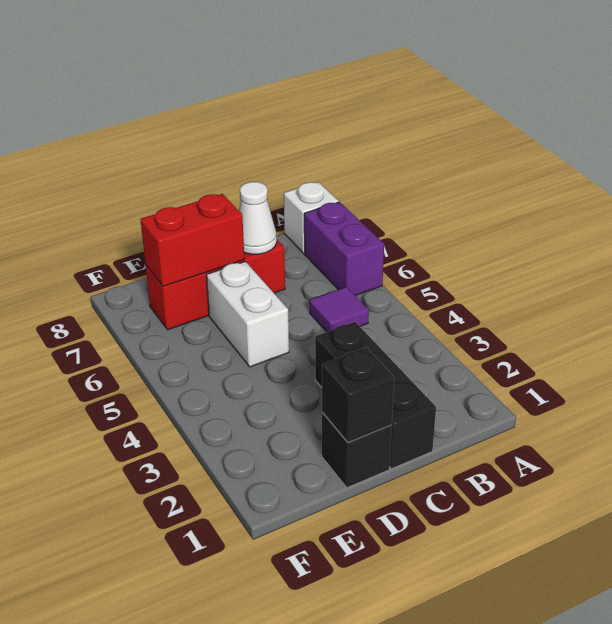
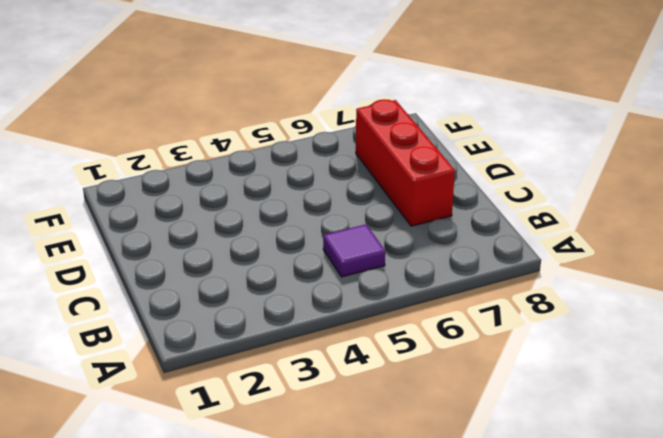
none -> purple 1x2 brick [304,202,384,296]
none -> white 1x1 brick [284,182,339,253]

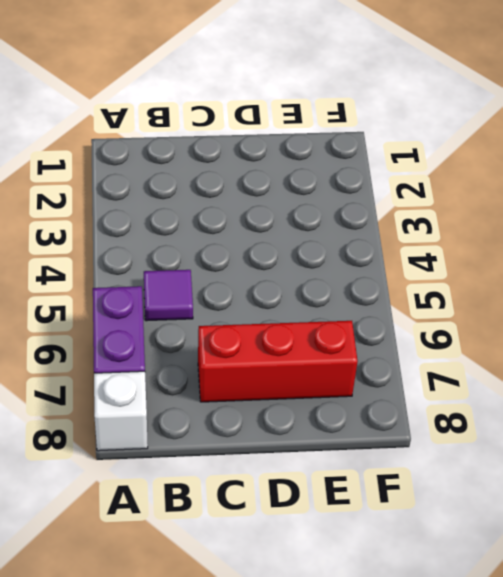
none -> black 1x3 brick [315,322,436,469]
none -> black 1x1 brick [322,412,392,488]

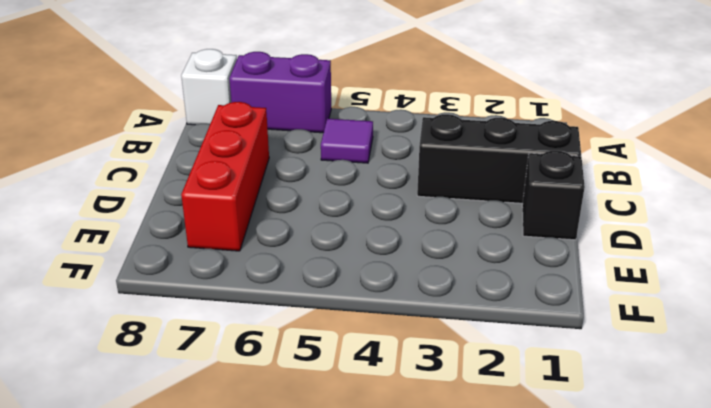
none -> white 1x2 brick [206,261,289,367]
none -> white 1x1 cone [239,182,277,254]

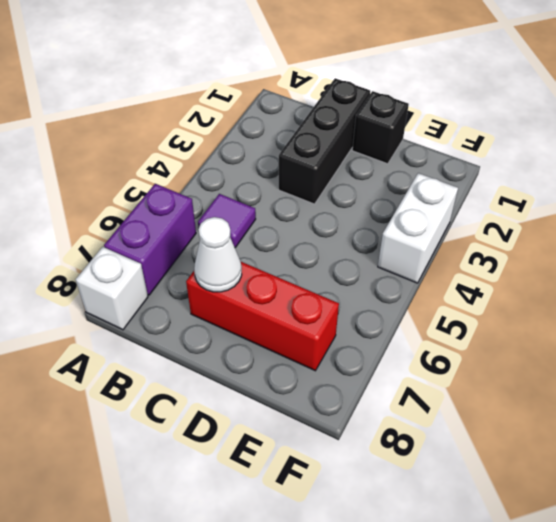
white 1x2 brick [378,173,458,283] -> white 1x2 brick moved to [206,261,289,367]
none -> black 1x1 brick [322,347,394,442]
none -> red 1x2 brick [140,194,244,286]

